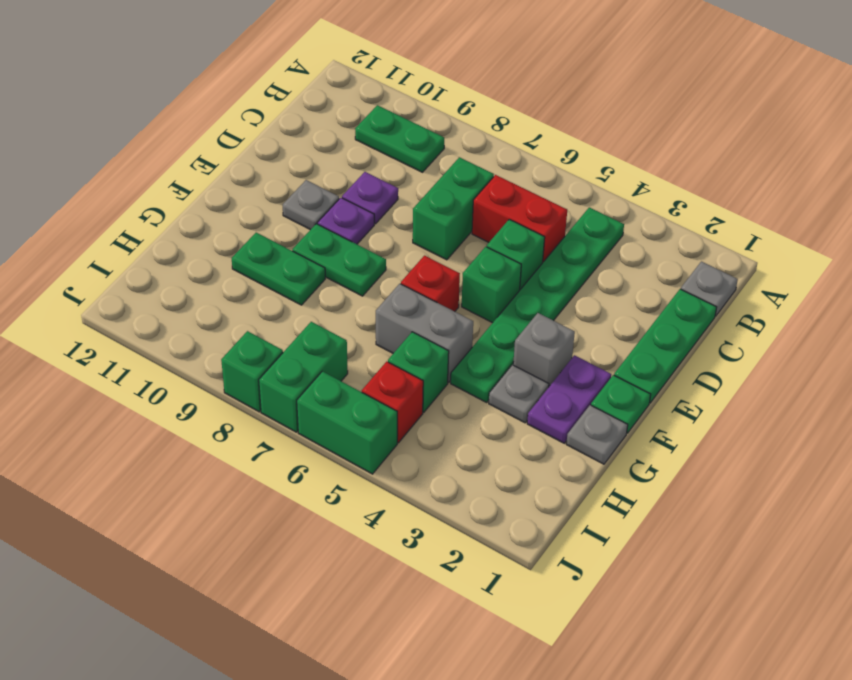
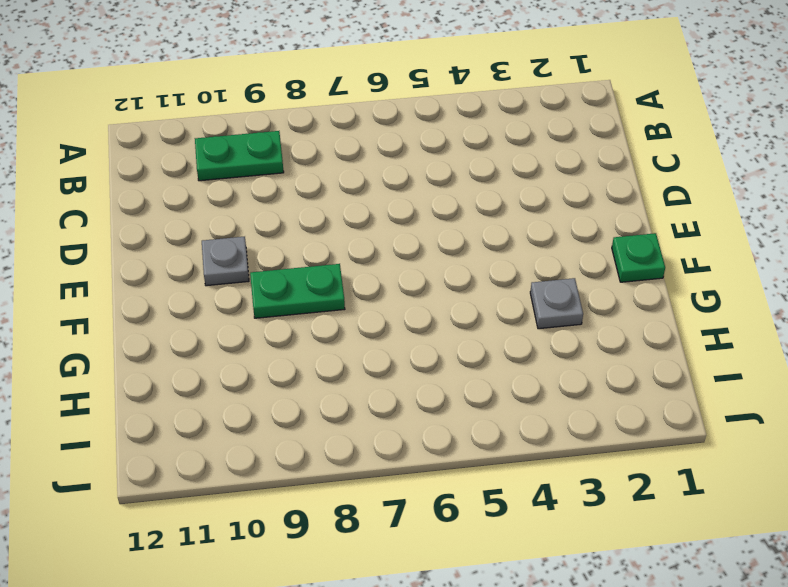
none -> grey 1x1 plate [681,262,738,316]
none -> green 1x6 plate [451,207,624,402]
none -> green 1x3 plate [614,289,717,403]

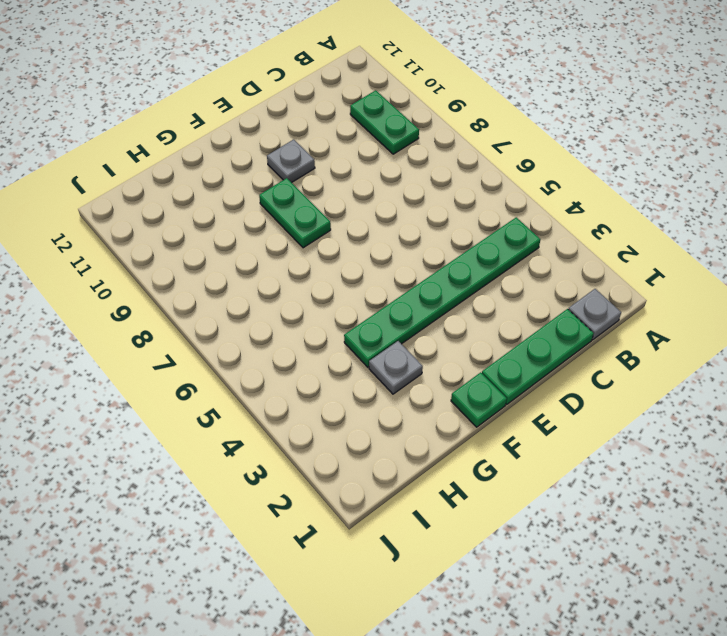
none -> red 1x2 brick [472,175,567,262]
none -> green 1x2 brick [413,157,494,260]
none -> green 1x1 brick [487,219,545,290]

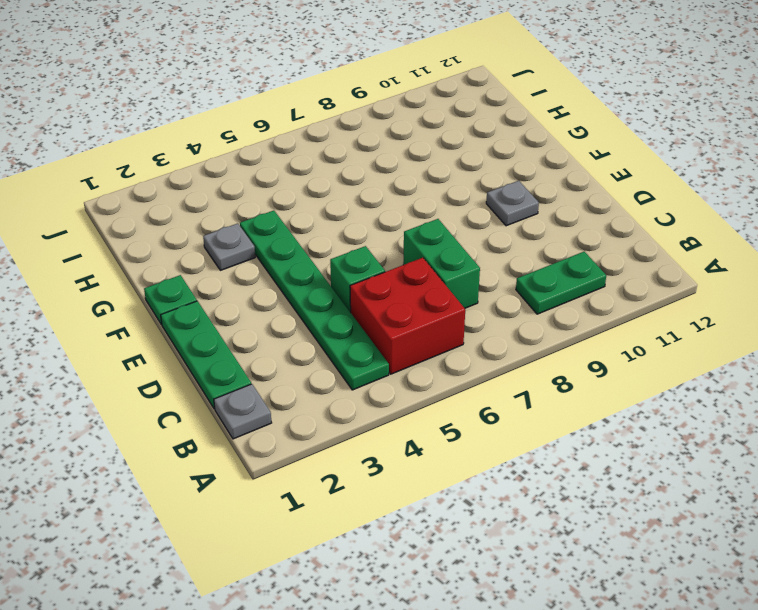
red 2x2 brick [350,258,465,374] -> red 1x2 brick [472,175,567,262]
none -> purple 1x1 plate [342,172,398,224]
none -> green 1x1 brick [462,247,521,323]
none -> purple 1x1 plate [317,198,374,244]

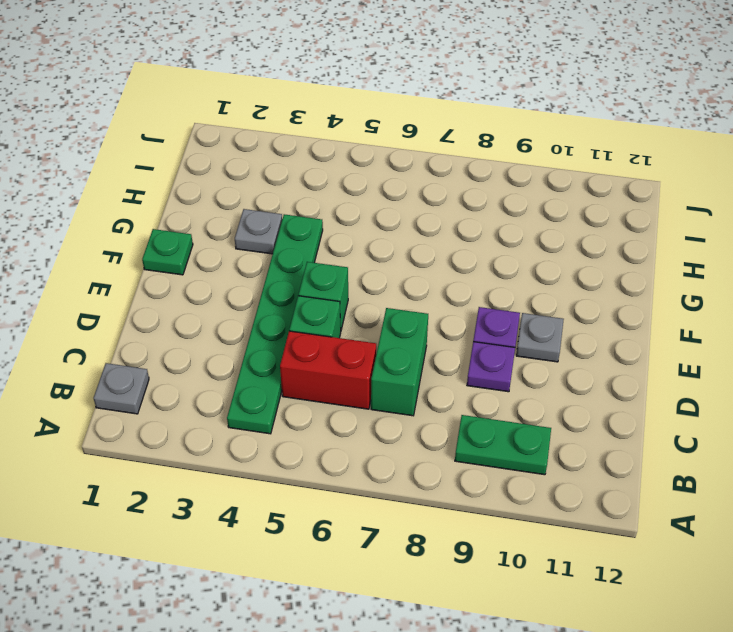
none -> green 1x3 plate [614,289,717,403]
none -> purple 1x2 plate [527,355,611,443]
none -> grey 1x1 brick [513,313,575,386]

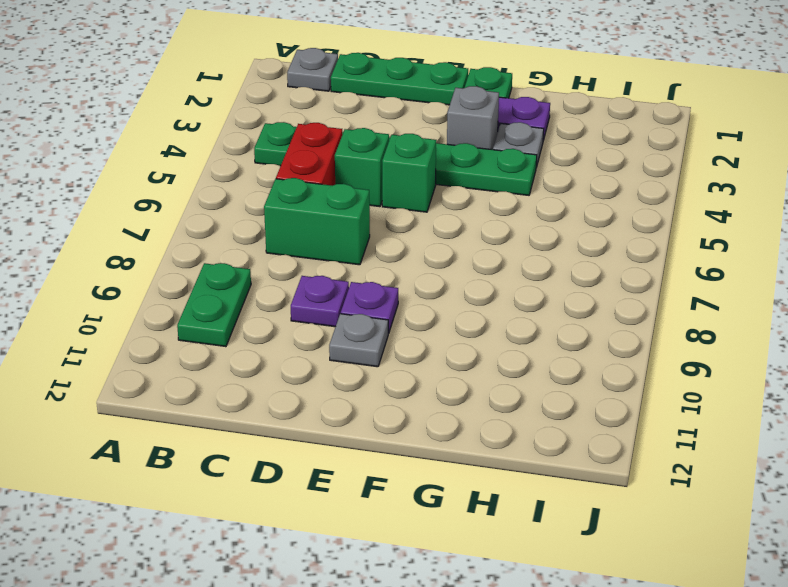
none -> red 1x1 brick [401,256,460,312]
none -> green 1x2 plate [292,224,386,296]
none -> grey 1x1 plate [566,405,628,464]

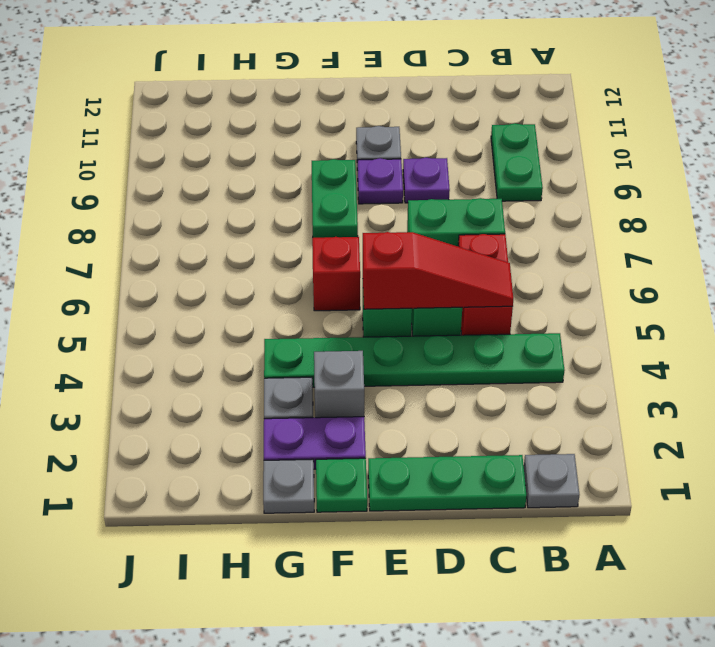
red 1x3 slope [363,232,513,309] -> none
none -> grey 1x2 brick [376,284,473,382]
none -> green 1x2 plate [232,233,325,305]
none -> green 1x1 brick [388,332,449,412]

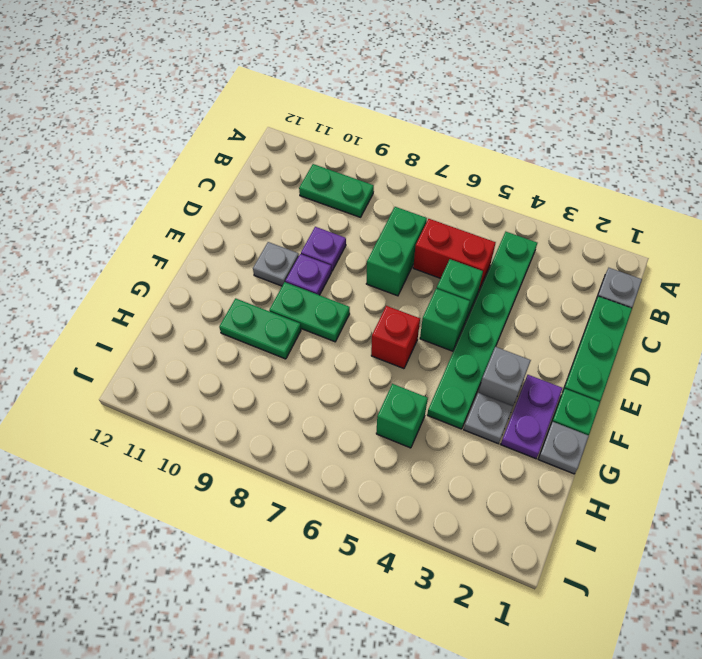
none -> grey 1x2 brick [376,284,473,382]
none -> red 1x1 brick [362,362,423,443]
none -> green 1x2 brick [259,322,348,432]

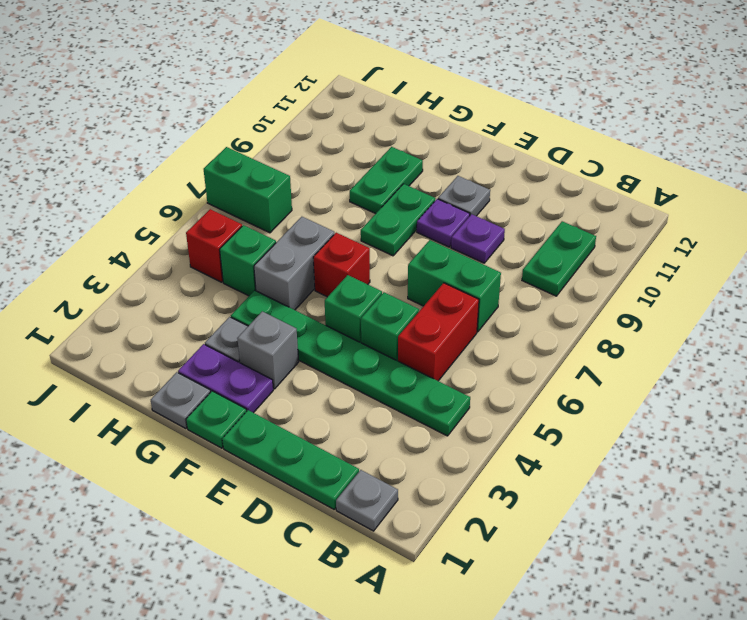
none -> green 1x2 brick [297,371,397,474]
none -> green 1x1 brick [221,331,283,412]

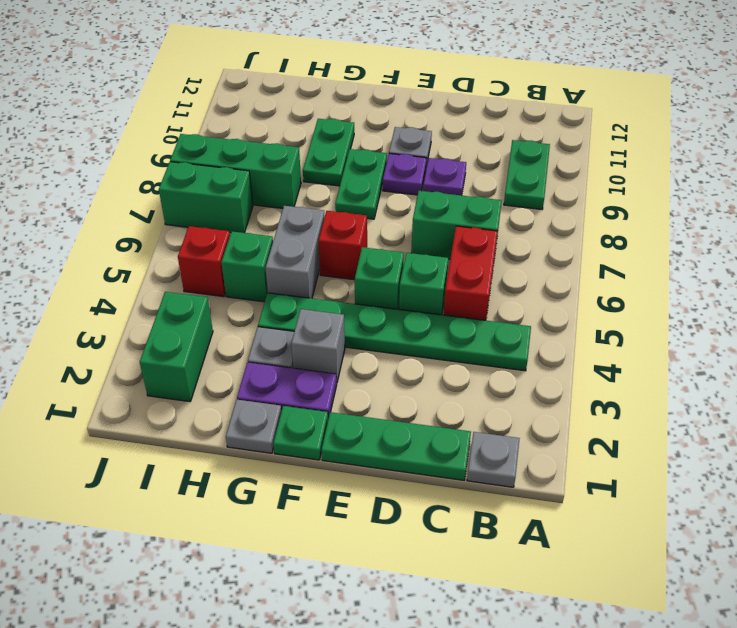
green 1x3 brick [170,134,301,208] -> green 1x1 brick [221,331,283,412]
green 1x2 brick [140,292,213,402] -> green 1x2 brick moved to [297,371,397,474]

